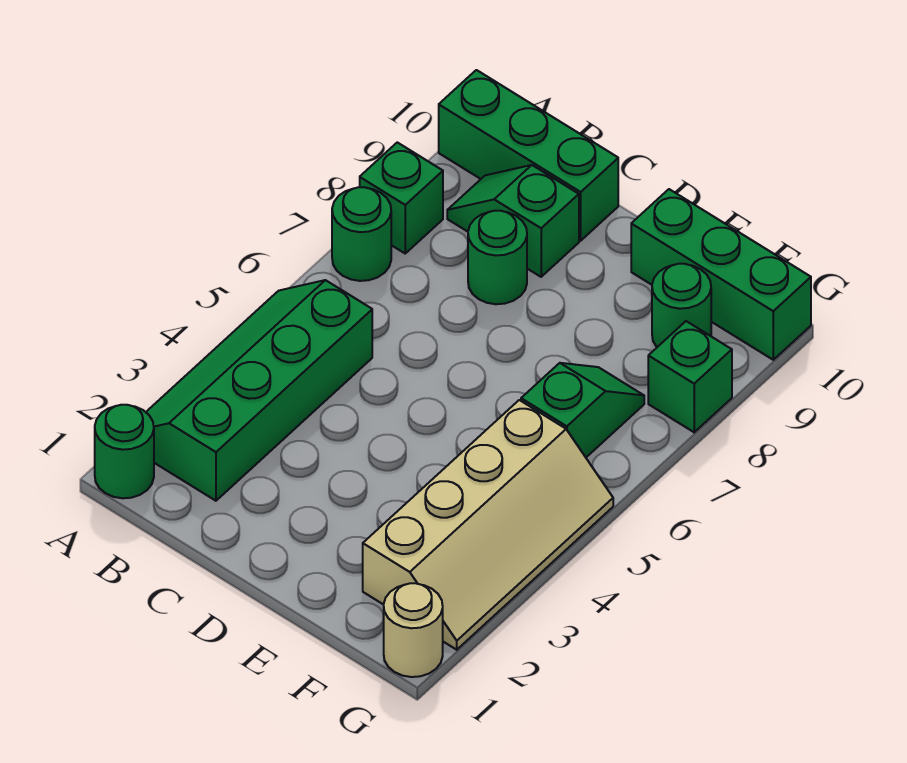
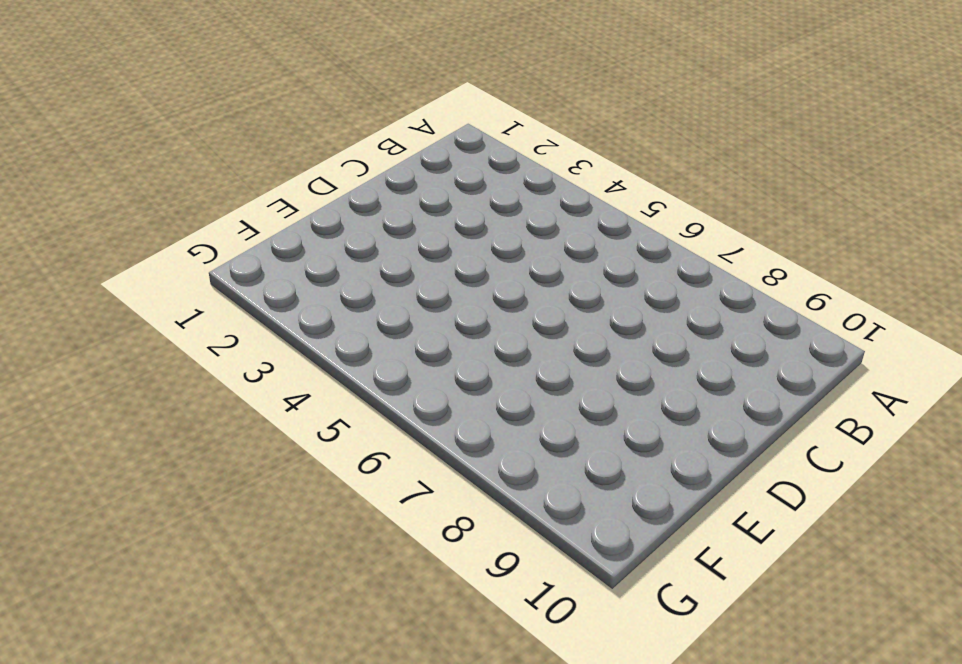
none -> green 1x1 round brick [95,405,154,498]
none -> green 2x4 slope [146,280,372,501]
none -> green 1x1 round brick [332,187,391,281]

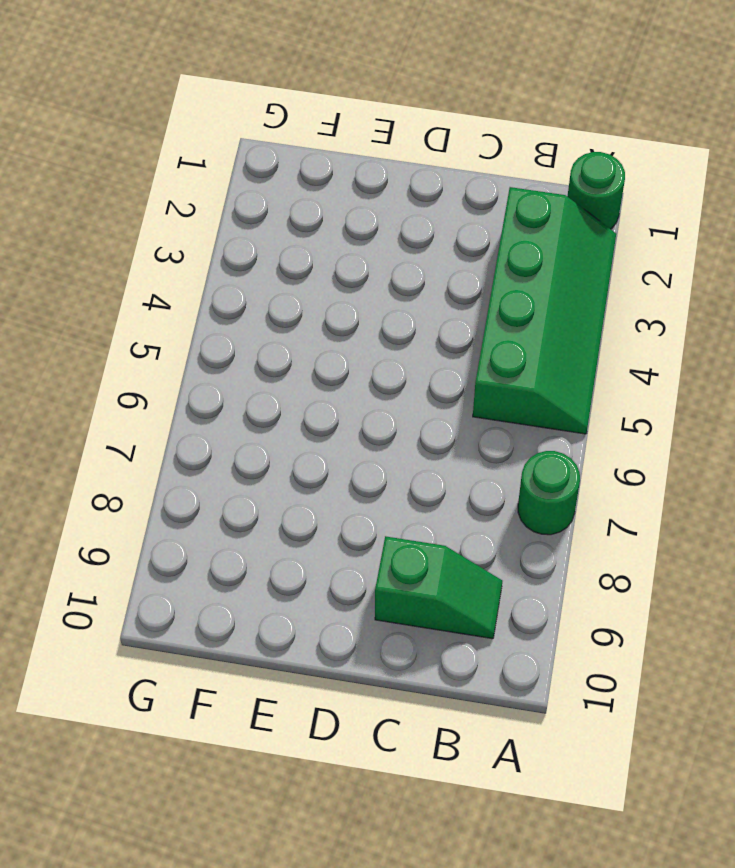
none -> green 1x1 brick [360,142,443,253]
none -> green 1x3 brick [439,70,618,241]
none -> green 1x1 round brick [468,211,527,304]

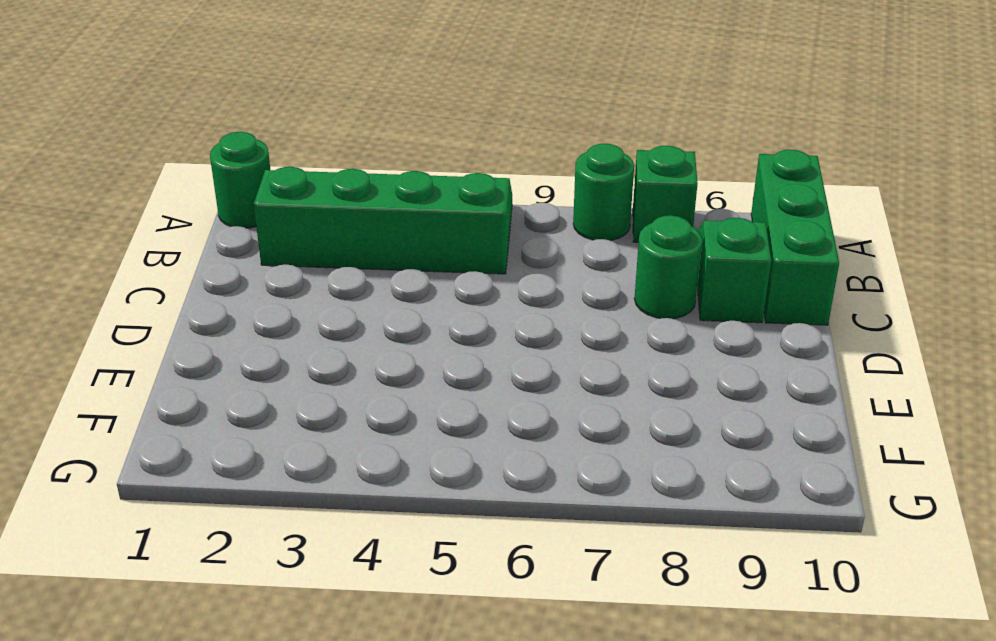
none -> green 1x3 brick [631,189,811,360]
none -> tan 2x4 slope [363,400,613,650]
none -> green 1x2 slope [521,363,644,457]

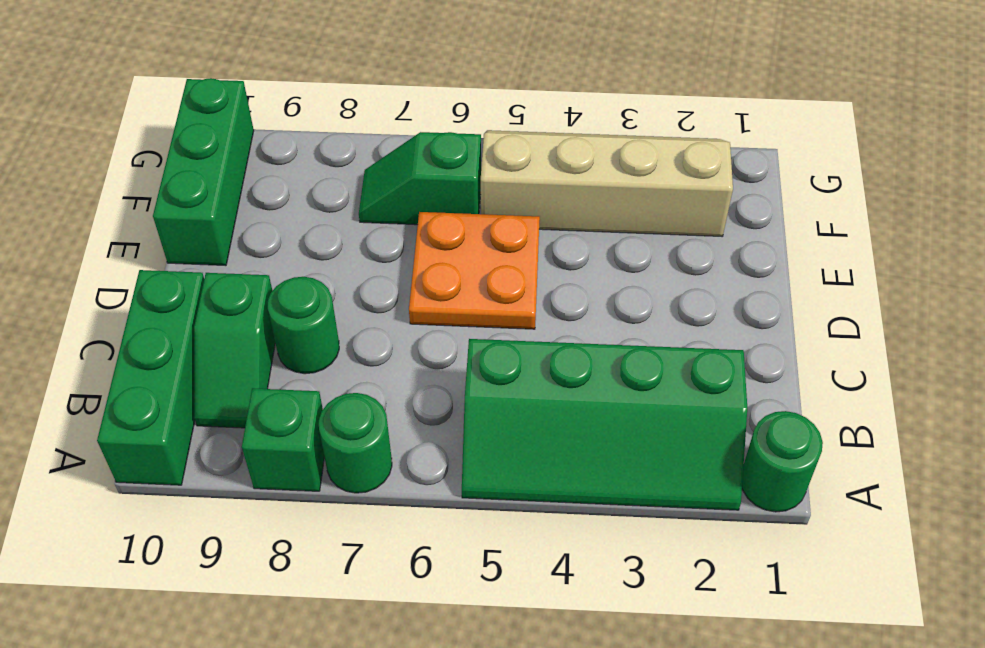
orange 2x2 plate [409,212,540,329] -> none
none -> green 1x1 round brick [652,264,711,347]
none -> tan 1x1 round brick [384,583,443,677]
none -> green 1x1 brick [648,321,732,432]

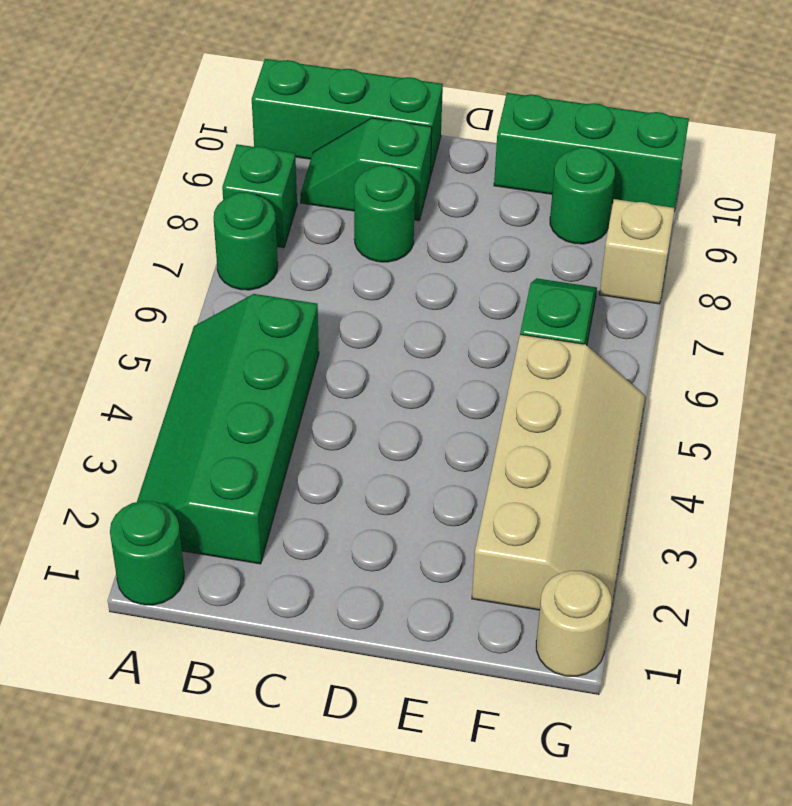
tan 1x1 brick [599,199,675,304] -> green 1x1 brick [648,321,732,432]

